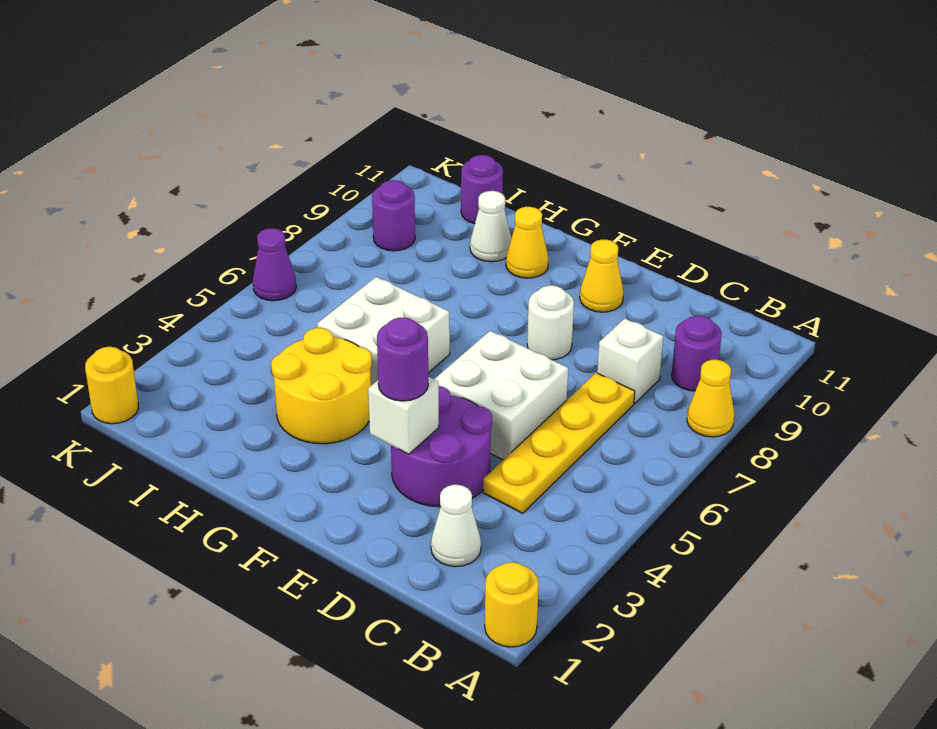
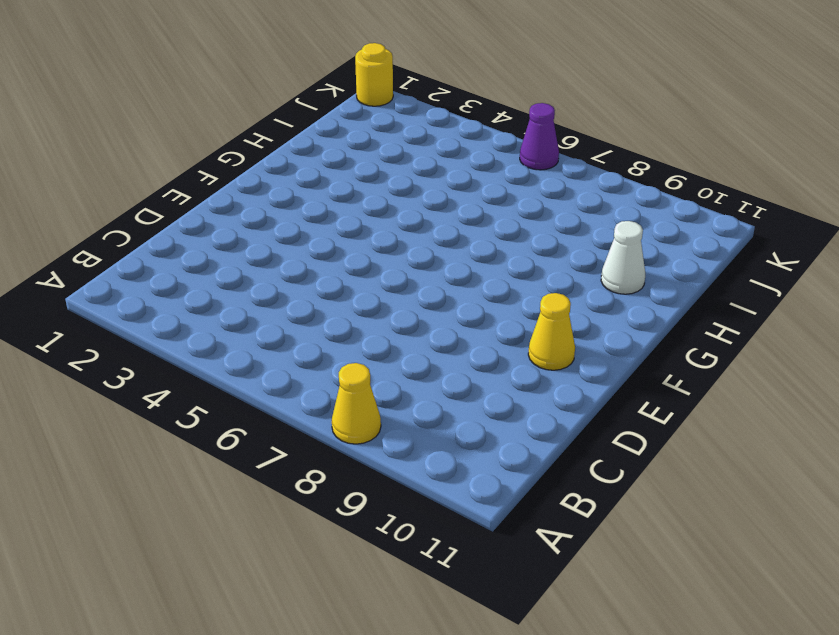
none -> yellow 1x1 round brick [485,562,539,647]
none -> purple 1x1 round brick [672,316,722,391]
none -> white 1x1 cone [431,485,481,567]

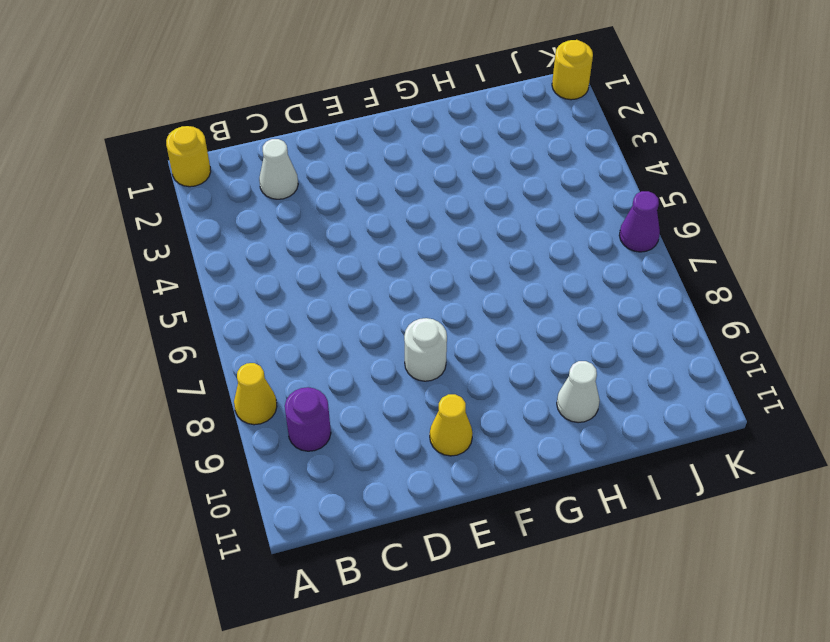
none -> yellow 1x4 plate [483,373,635,513]
none -> white 1x1 brick [597,318,663,404]
none -> purple 2x2 round brick [391,386,492,507]

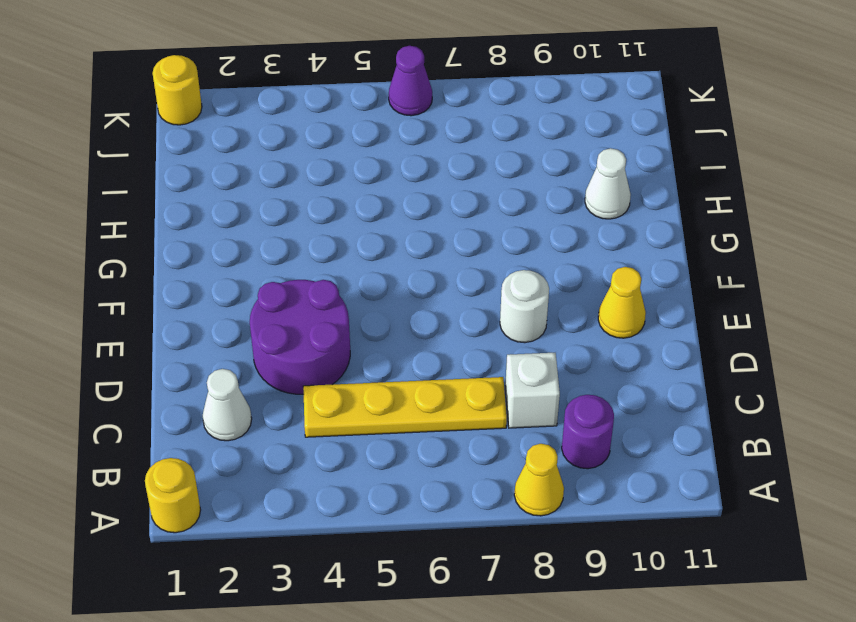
none -> white 2x2 brick [434,331,568,460]
none -> yellow 2x2 round brick [271,328,372,444]
none -> white 2x2 brick [317,277,450,385]

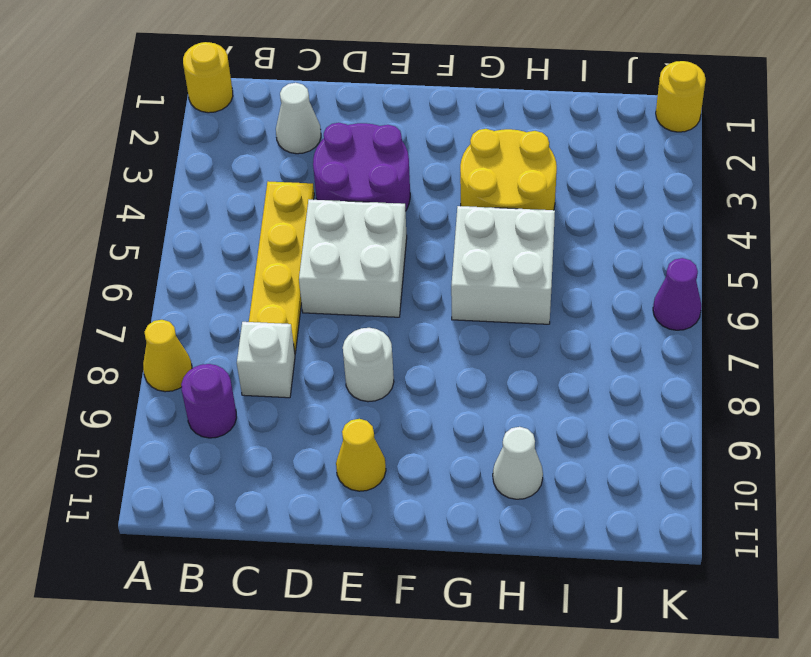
none -> yellow 1x1 cone [506,207,549,278]
none -> purple 1x1 round brick [461,155,503,224]
none -> purple 1x1 round brick [372,180,415,251]

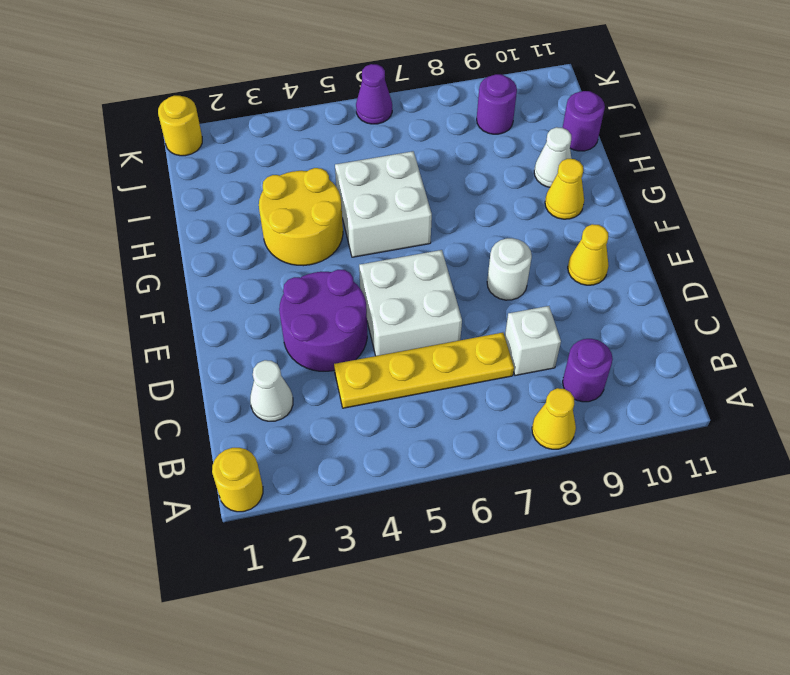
none -> white 1x1 brick [368,377,439,454]
none -> purple 1x1 round brick [377,318,428,401]

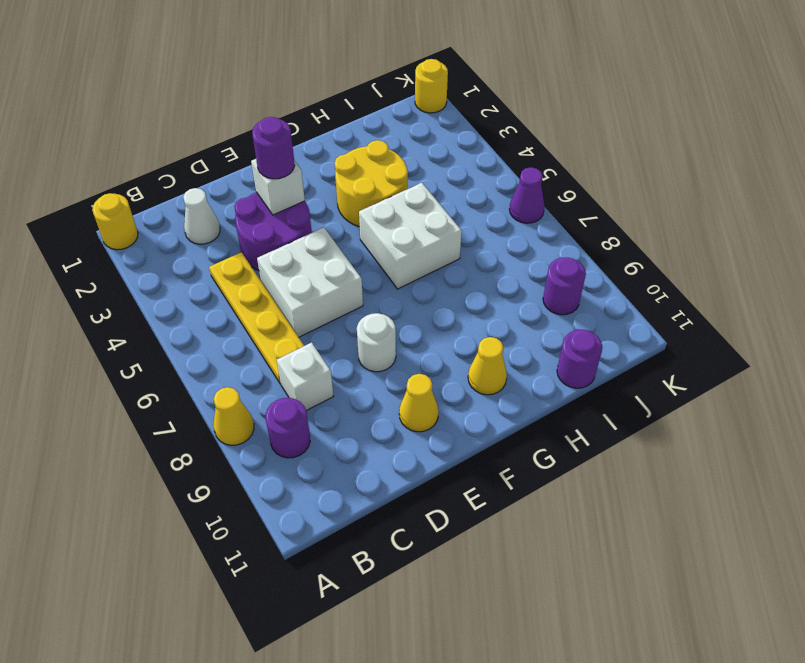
none -> white 1x1 cone [470,191,511,262]

